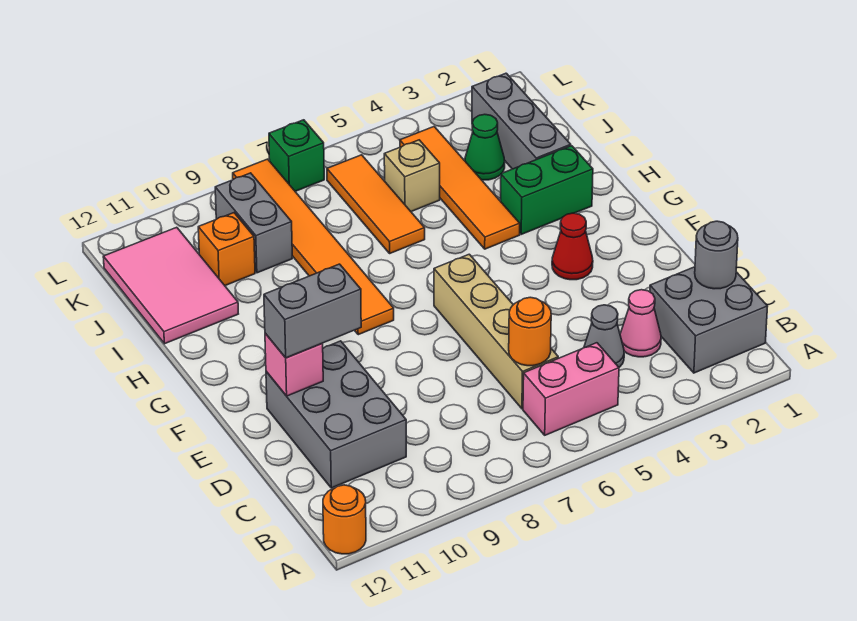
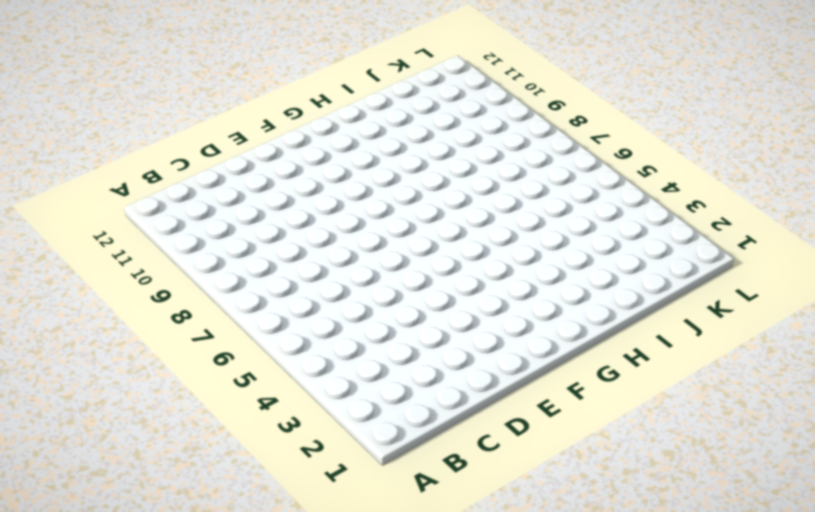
none -> orange 1x1 round brick [323,485,366,554]
none -> grey 2x2 brick [650,267,768,373]
none -> pink 1x2 brick [523,343,619,435]

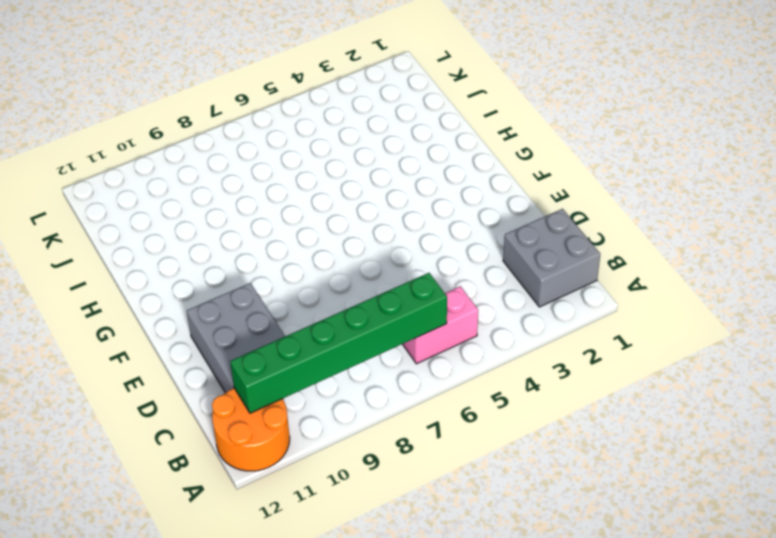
orange 2x2 round brick [212,388,290,471] -> orange 1x1 round brick [323,485,366,554]
green 1x6 brick [230,273,447,413] -> none
none -> pink 1x1 cone [620,290,661,357]
none -> grey 1x1 cone [584,305,624,367]
none -> tan 1x4 brick [434,254,558,409]

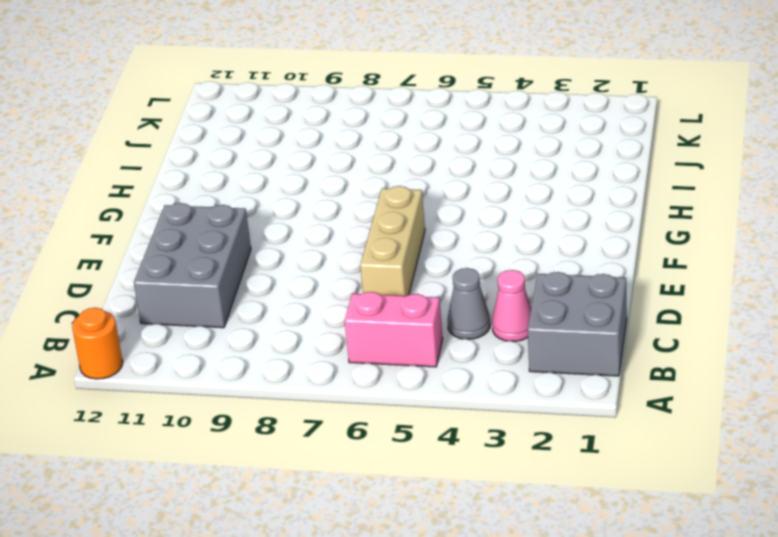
tan 1x3 brick [360,186,425,296] -> tan 1x4 brick [434,254,558,409]
none -> red 1x1 cone [552,213,593,280]
none -> orange 1x6 tile [233,159,394,335]
none -> green 1x2 brick [501,146,593,234]

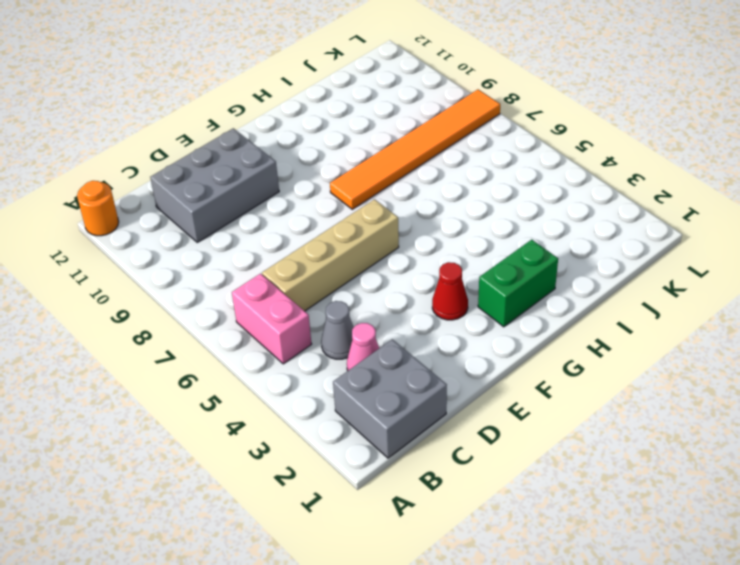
green 1x2 brick [478,240,558,327] -> green 1x2 brick turned to [501,146,593,234]
none -> orange 1x4 tile [400,127,520,249]
none -> grey 1x3 brick [472,73,571,169]
none -> orange 1x3 tile [327,155,425,253]

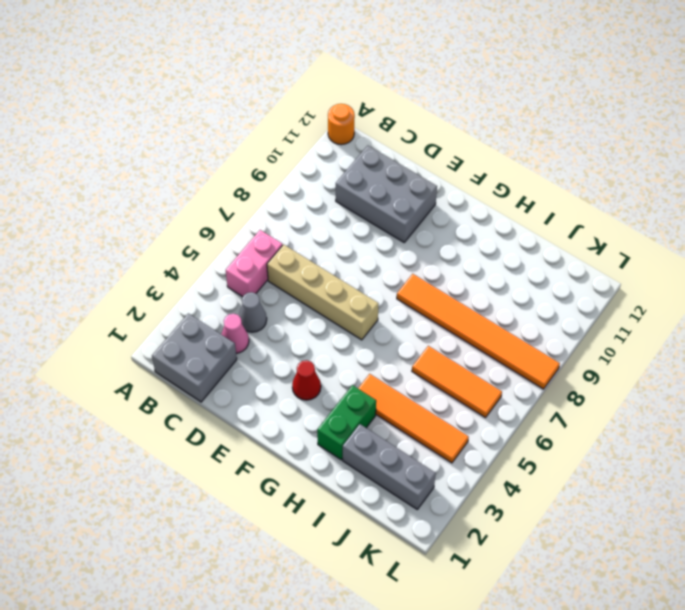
none -> pink 2x3 tile [103,227,238,344]
none -> green 1x1 cone [465,114,505,180]
none -> tan 1x1 brick [384,140,440,212]

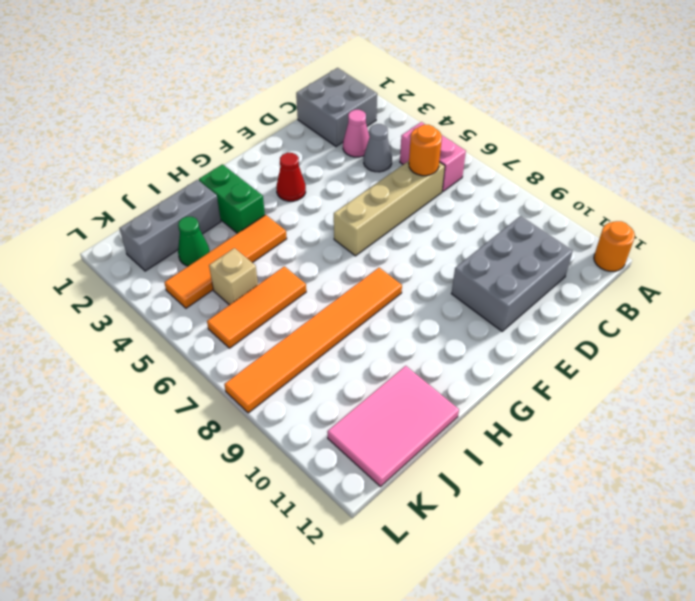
none -> grey 1x2 brick [215,173,292,273]
none -> orange 1x1 brick [198,213,255,286]
none -> green 1x1 brick [269,120,324,191]

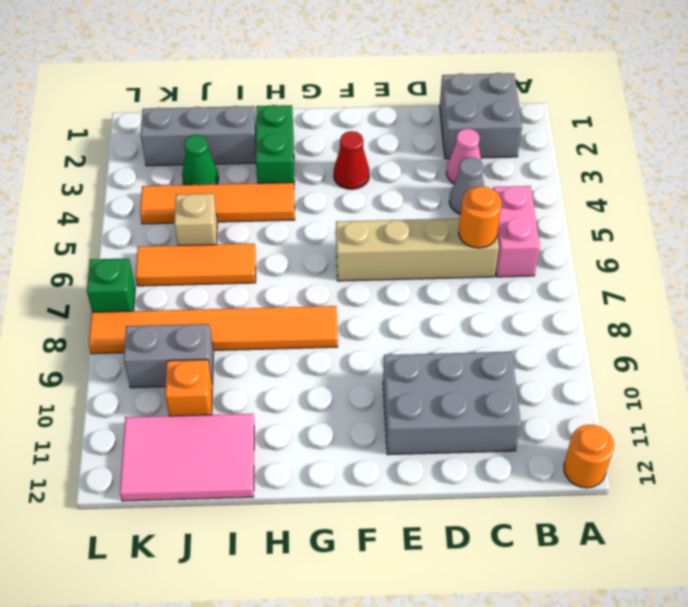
none -> grey 1x1 round brick [695,221,738,289]
none -> pink 1x1 brick [265,333,323,396]
none -> grey 1x2 brick [264,264,361,358]

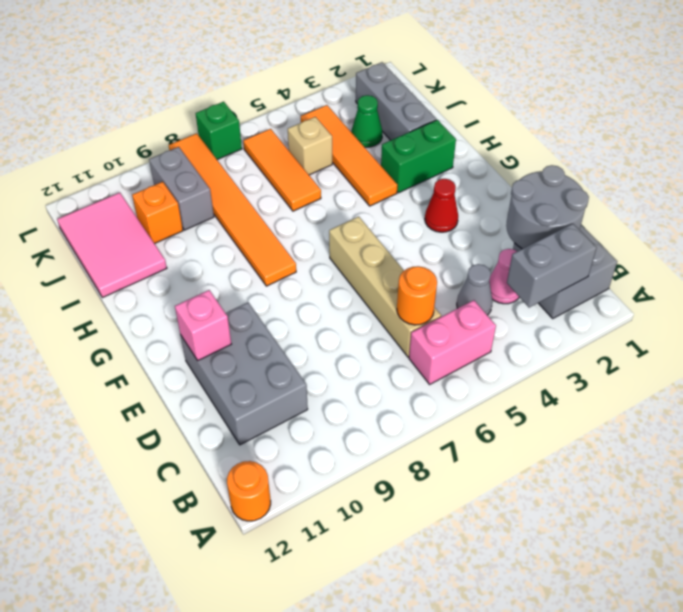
grey 1x2 brick [507,224,596,308] -> grey 1x2 brick moved to [264,264,361,358]
grey 2x2 round brick [506,165,589,249] -> grey 1x1 round brick [695,221,738,289]

